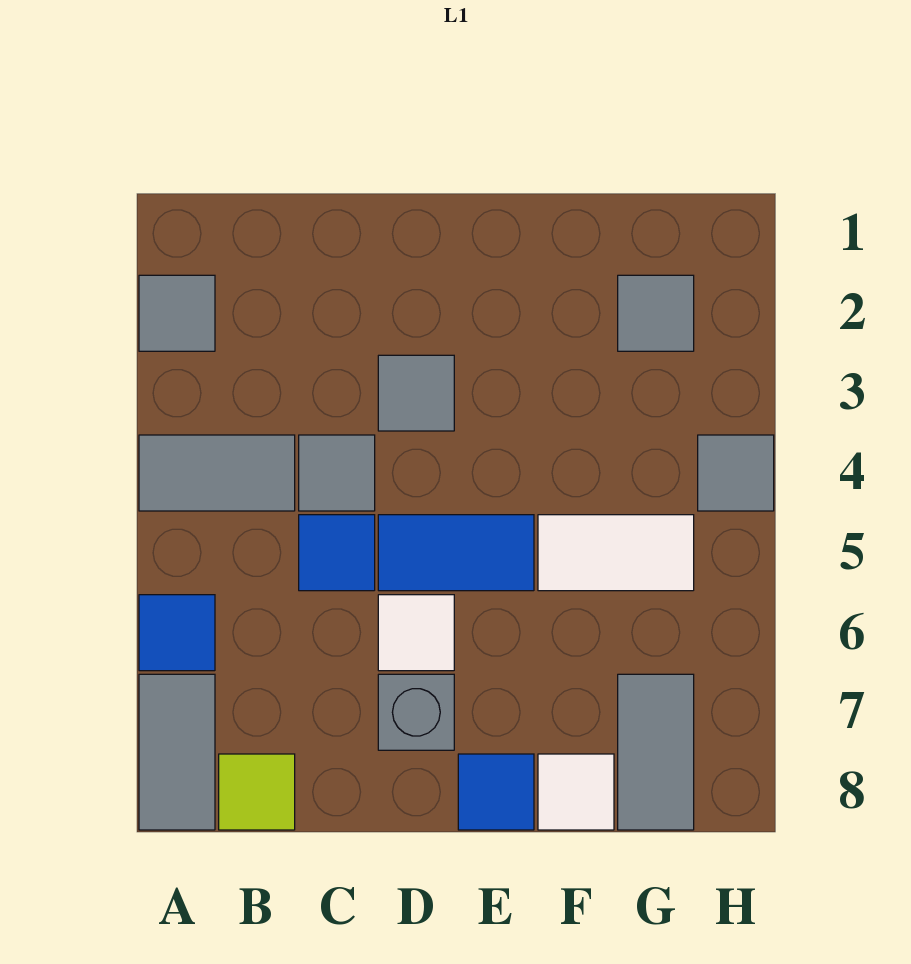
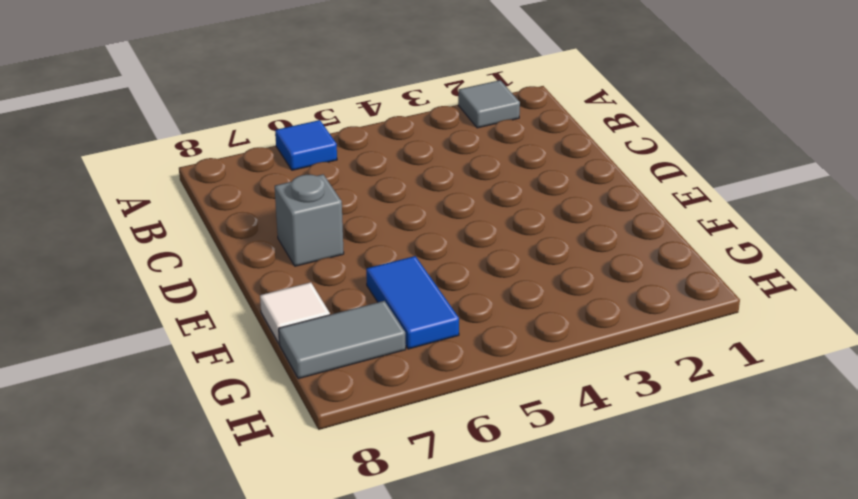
blue 1x2 tile [366,256,459,349] -> blue 1x2 tile moved to [378,515,534,591]
none -> grey 1x2 tile [139,435,295,511]
none -> grey 1x2 tile [139,674,215,830]
none -> lime 1x1 tile [219,754,295,830]

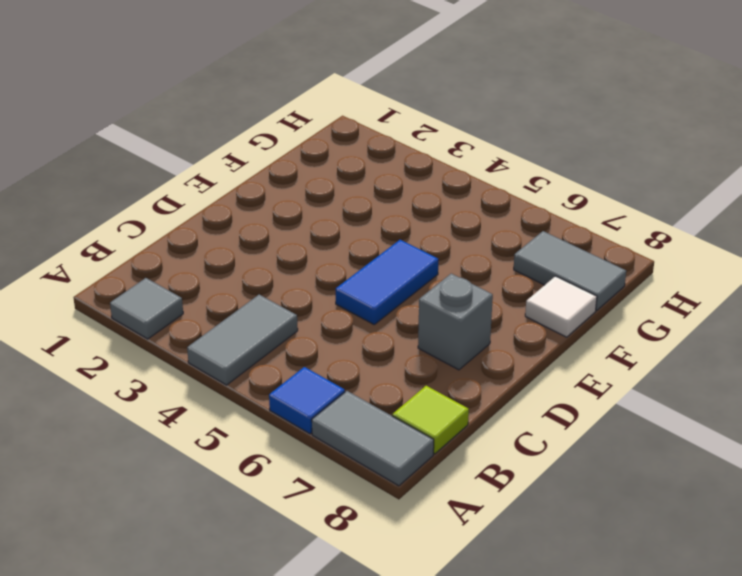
none -> grey 1x1 tile [299,435,375,511]
none -> blue 1x1 tile [299,515,375,591]
none -> grey 1x1 tile [378,355,454,431]

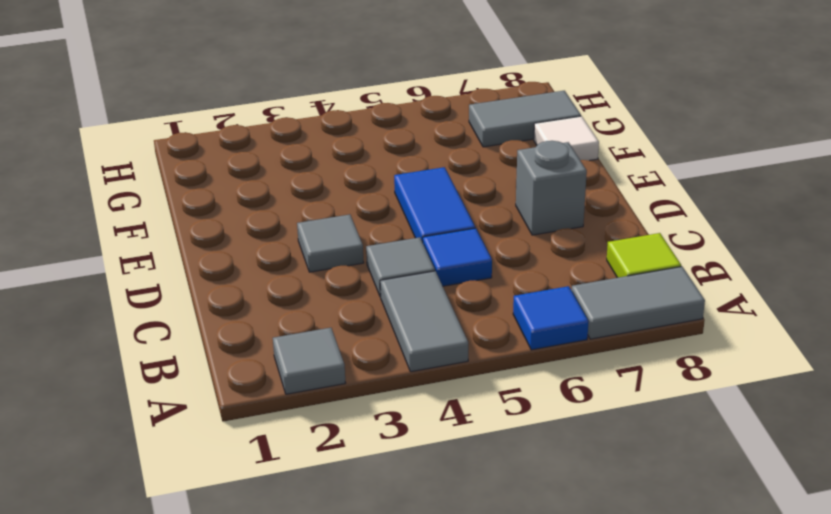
none -> white 1x1 tile [378,595,454,671]
none -> blue 1x1 tile [458,754,534,830]
none -> white 1x2 tile [538,515,694,591]

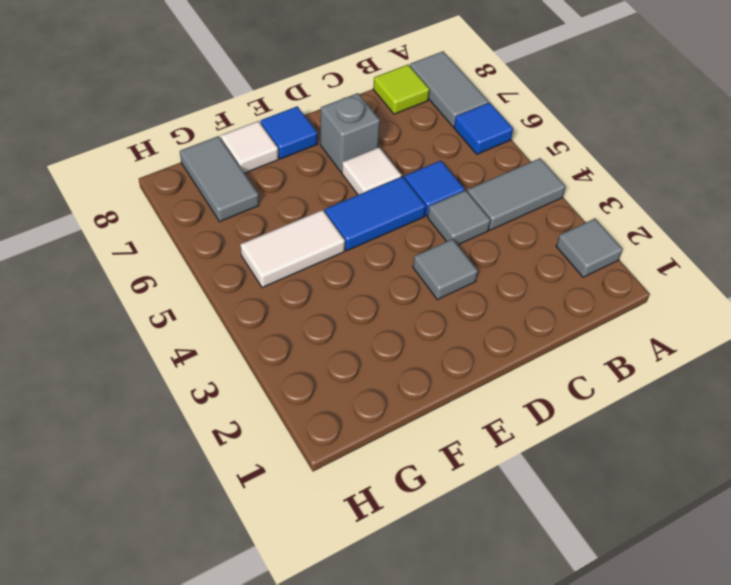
none -> grey 1x1 tile [618,275,694,351]
none -> grey 1x1 tile [698,435,774,511]

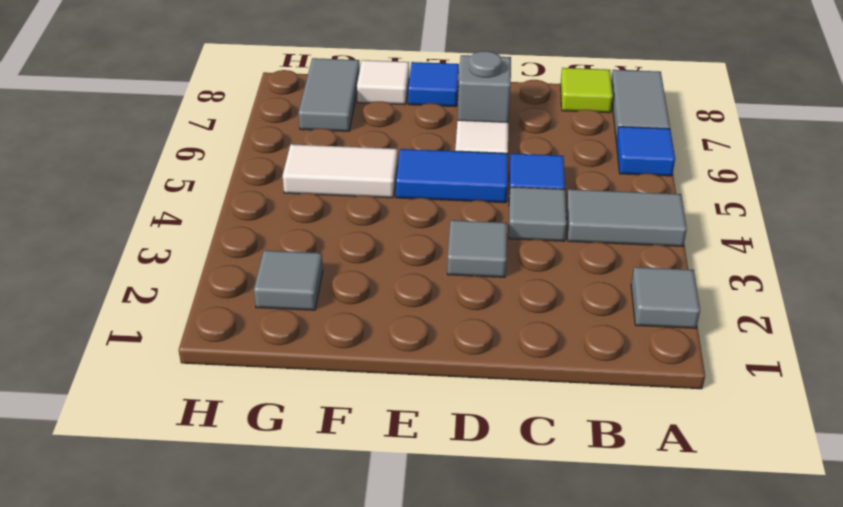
none -> grey 1x1 tile [698,435,774,511]

